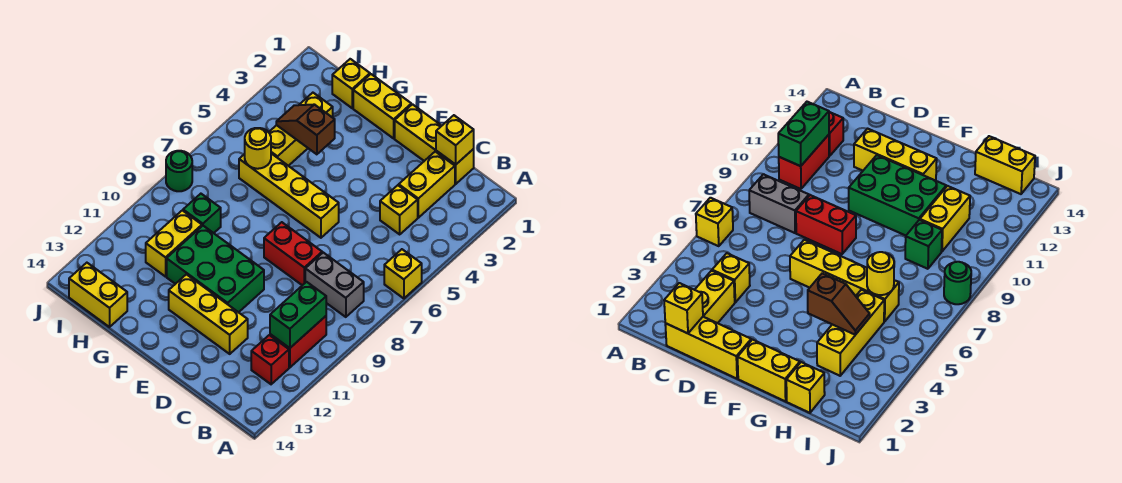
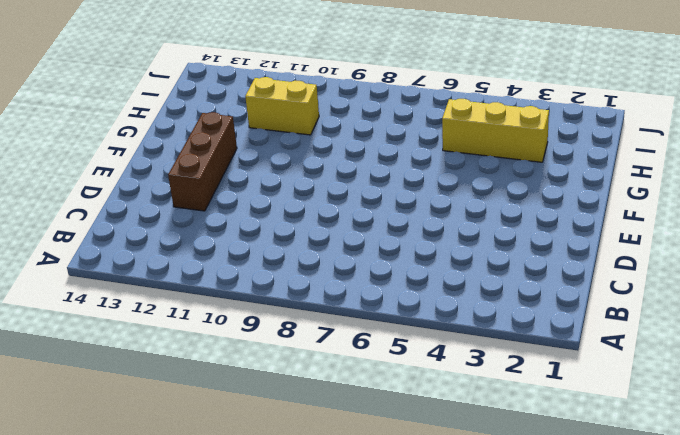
brown 1x3 brick [168,112,237,211] -> yellow 1x3 brick [169,274,248,354]
none -> yellow 1x1 brick [384,249,422,298]
none -> grey 1x2 brick [305,253,364,317]
none -> red 1x2 brick [270,316,326,368]

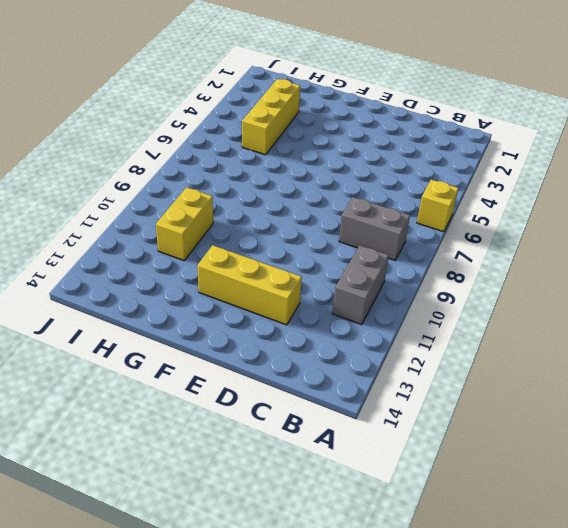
grey 1x2 brick [332,245,389,325] -> red 1x2 brick [270,316,326,368]
none -> red 1x1 brick [251,335,289,384]
none -> yellow 1x3 brick [395,104,474,184]
none -> yellow 1x2 brick [399,152,455,218]

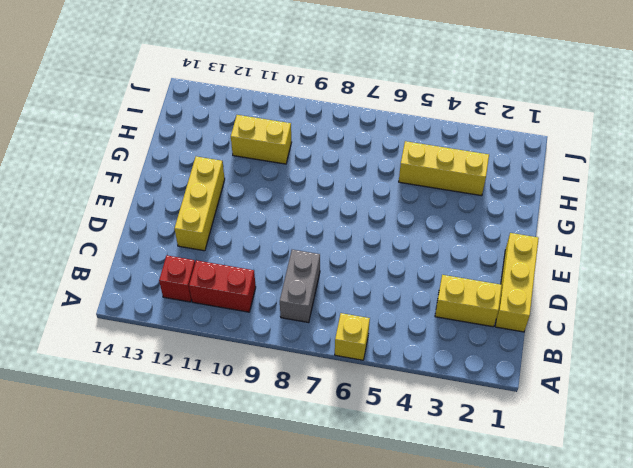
none -> yellow 1x1 brick [380,185,418,234]
none -> red 1x2 brick [264,222,322,285]
none -> yellow 1x4 brick [239,154,339,238]

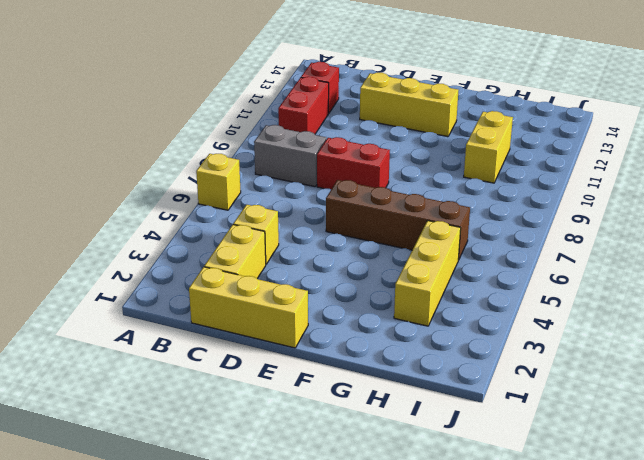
brown 1x4 brick [326,180,470,260] -> yellow 1x4 brick [239,154,339,238]
none -> green 2x3 brick [167,226,264,312]
none -> yellow 1x2 brick [353,74,411,138]
none -> yellow 1x1 brick [332,59,370,108]

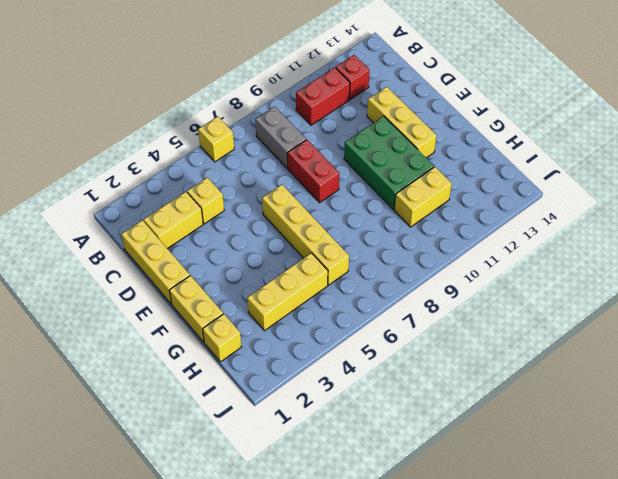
none -> green 1x1 brick [183,194,221,233]
none -> yellow 1x2 brick [69,263,127,327]
none -> green 1x1 round brick [166,151,192,191]

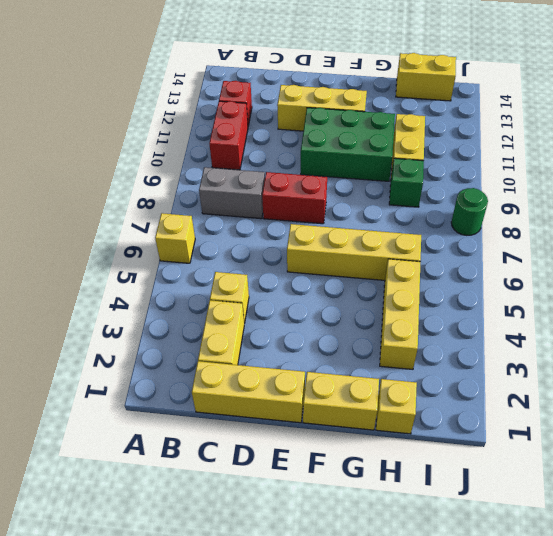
none -> green 1x2 brick [270,282,326,348]
none -> yellow 1x1 brick [436,115,474,165]
none -> brown 1x2 slope [276,104,335,154]

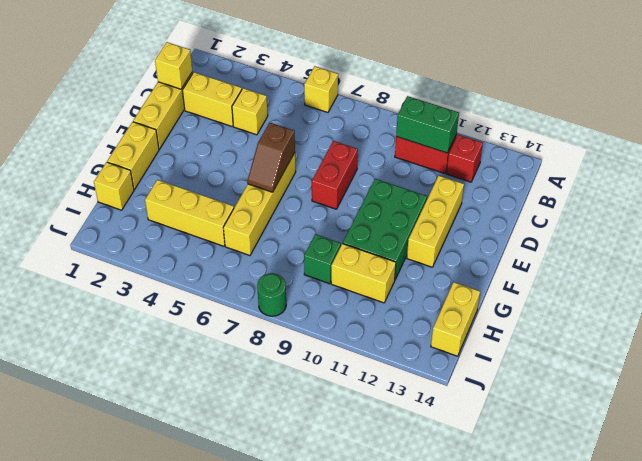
brown 1x2 slope [247,122,295,192] -> brown 1x2 slope moved to [276,104,335,154]
none -> grey 1x2 brick [305,253,364,317]
none -> yellow 1x1 round brick [245,128,271,169]

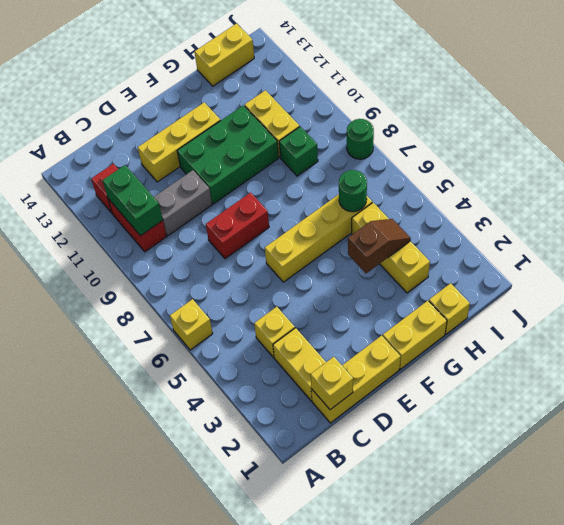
grey 1x2 brick [154,170,212,236] -> grey 1x2 brick moved to [305,253,364,317]
green 1x1 round brick [339,170,367,212] -> yellow 1x1 round brick [245,128,271,169]

